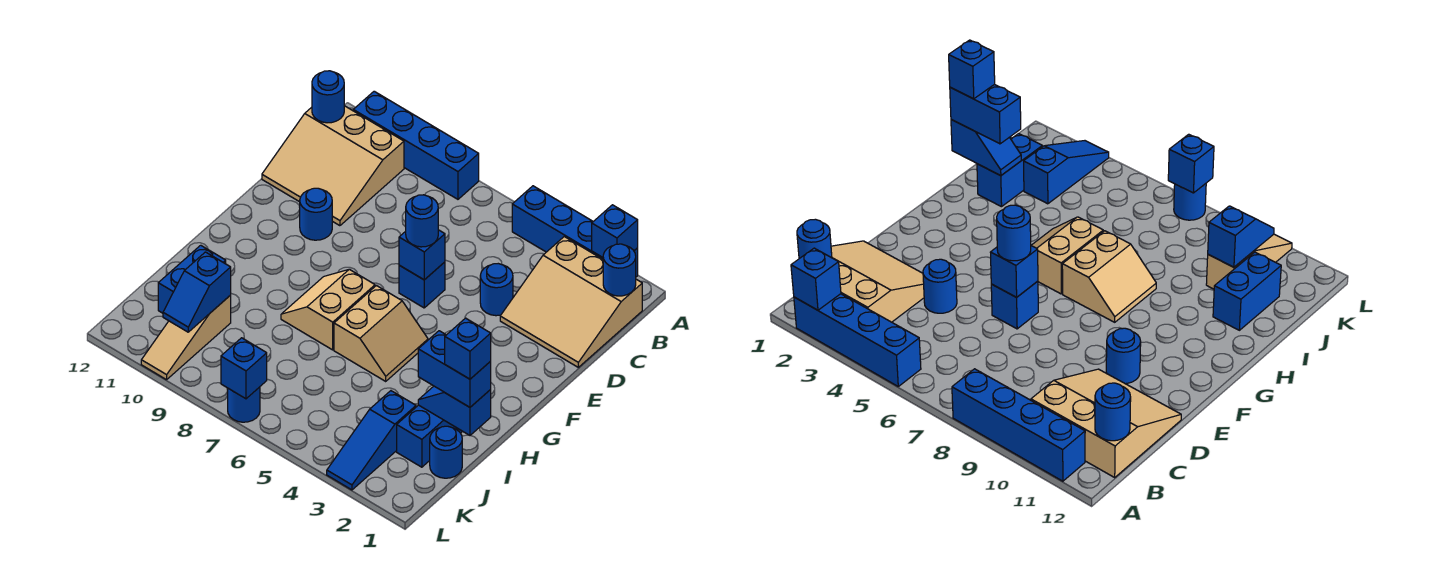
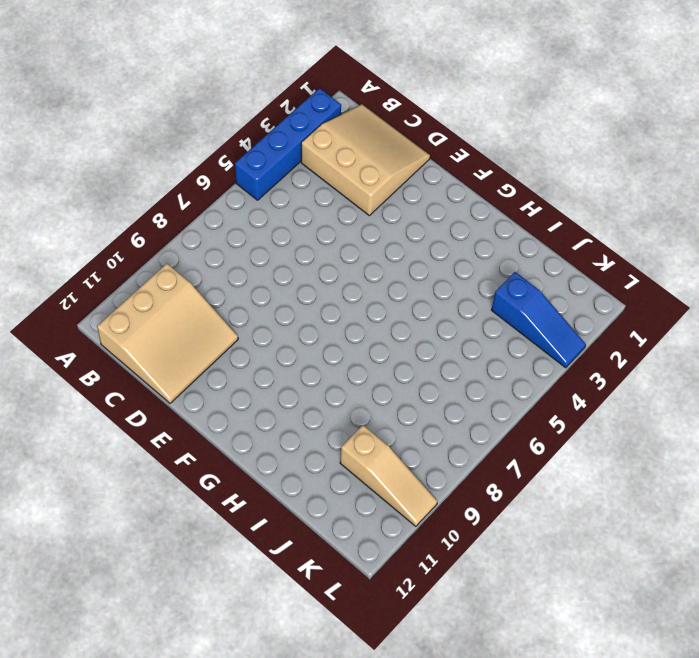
tan 3x3 slope [301,104,430,216] -> tan 3x3 slope turned to [500,237,642,367]
none -> blue 1x4 brick [353,91,479,199]
none -> blue 1x1 round brick [480,264,513,316]
none -> blue 1x1 brick [399,262,445,308]

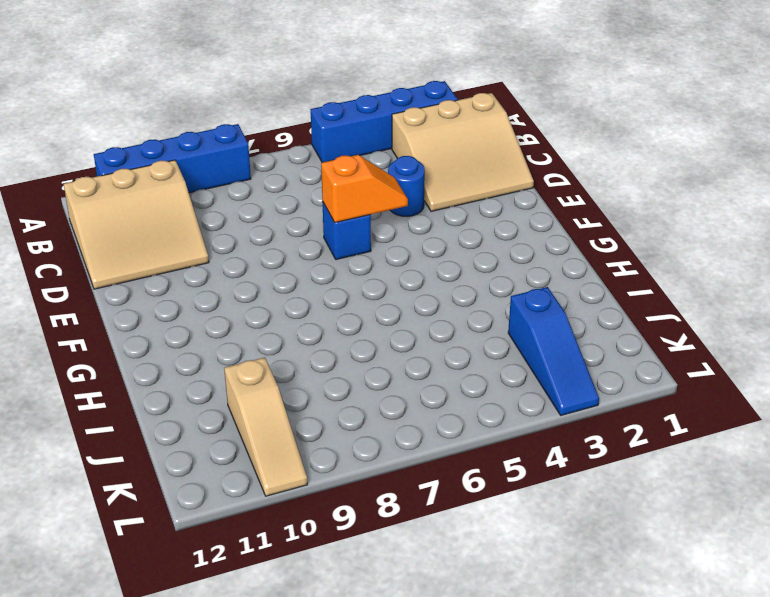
orange 1x2 slope [321,155,408,223] -> blue 1x1 brick [399,230,445,280]
none -> blue 1x1 round brick [300,188,332,240]
none -> tan 2x2 slope [334,286,428,381]
none -> tan 2x2 slope [281,269,375,350]

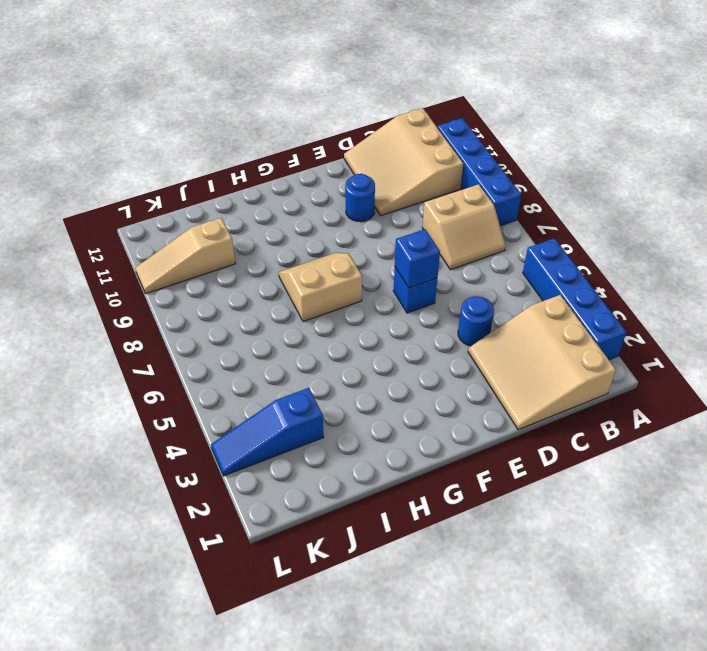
tan 2x2 slope [422,184,506,270] -> tan 2x2 slope moved to [334,286,428,381]
none -> blue 1x2 brick [397,405,462,467]
none -> blue 1x2 brick [158,245,226,313]
none -> blue 1x1 round brick [430,426,462,478]

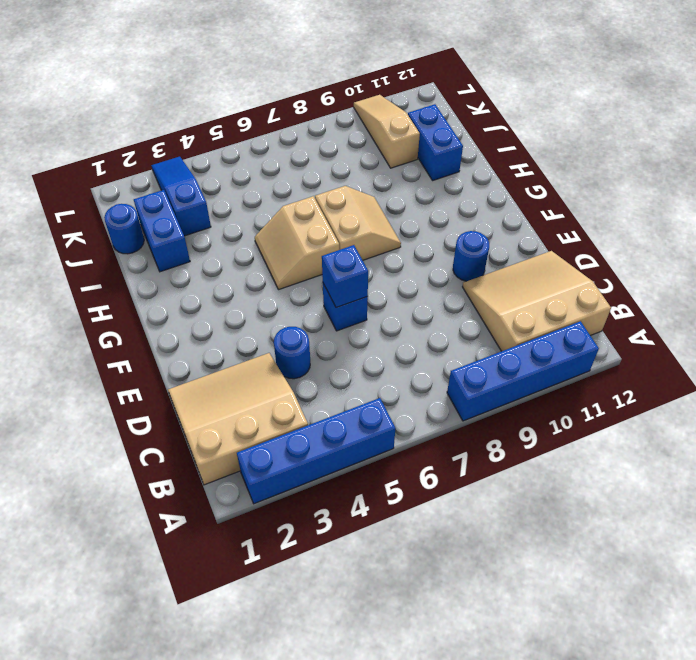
none -> blue 1x1 round brick [228,387,260,422]
none -> blue 1x1 brick [592,205,638,258]
none -> blue 1x1 round brick [603,244,636,296]

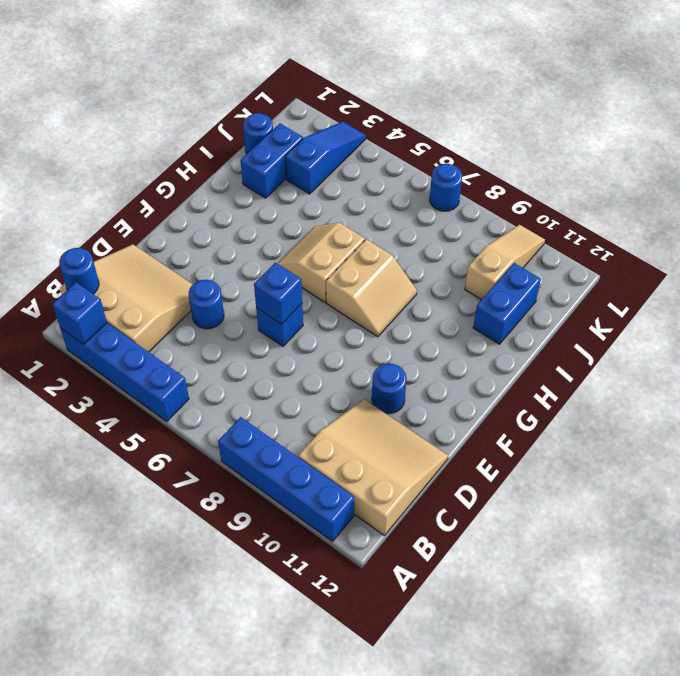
none -> blue 1x1 round brick [312,71,344,123]
none -> blue 1x2 slope [418,386,491,435]
none -> blue 1x2 slope [163,252,231,332]

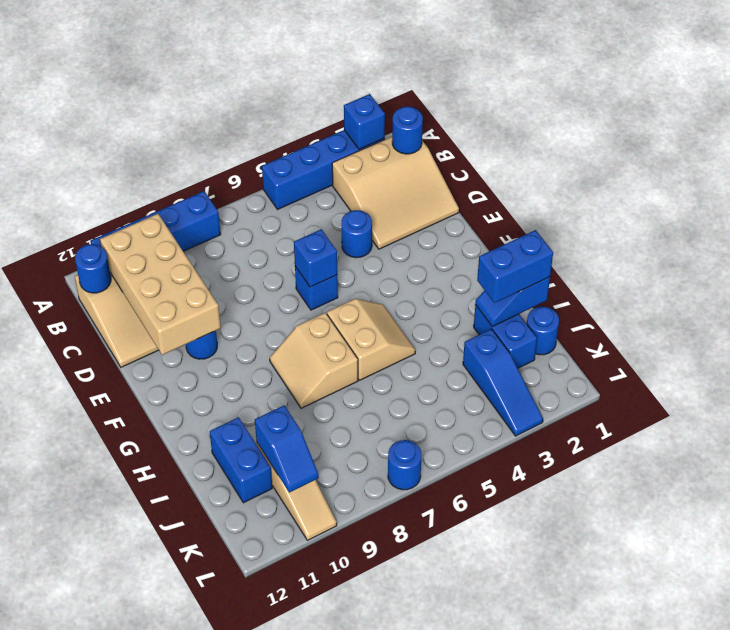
tan 2x4 brick [100,214,221,355] -> none
none -> blue 1x1 brick [221,338,267,399]
none -> blue 1x1 round brick [406,195,438,247]
none -> blue 1x1 brick [445,318,491,379]

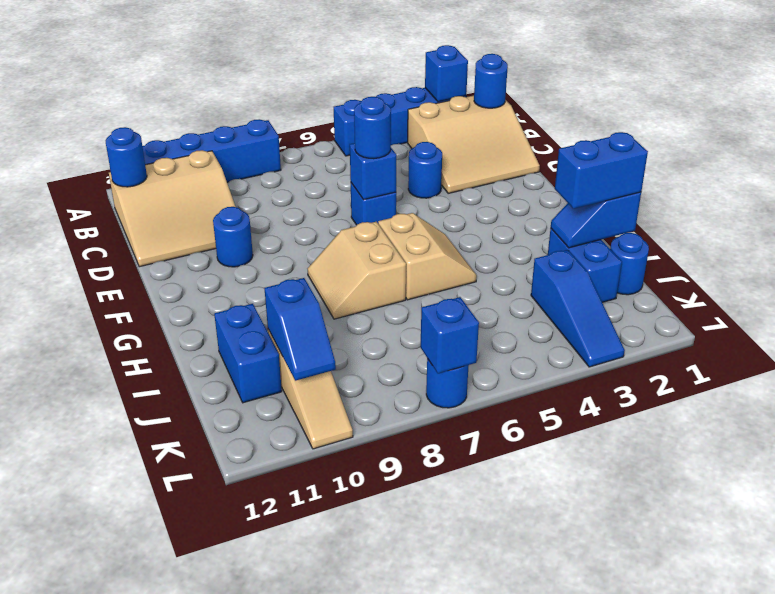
none -> blue 1x1 brick [445,318,491,379]

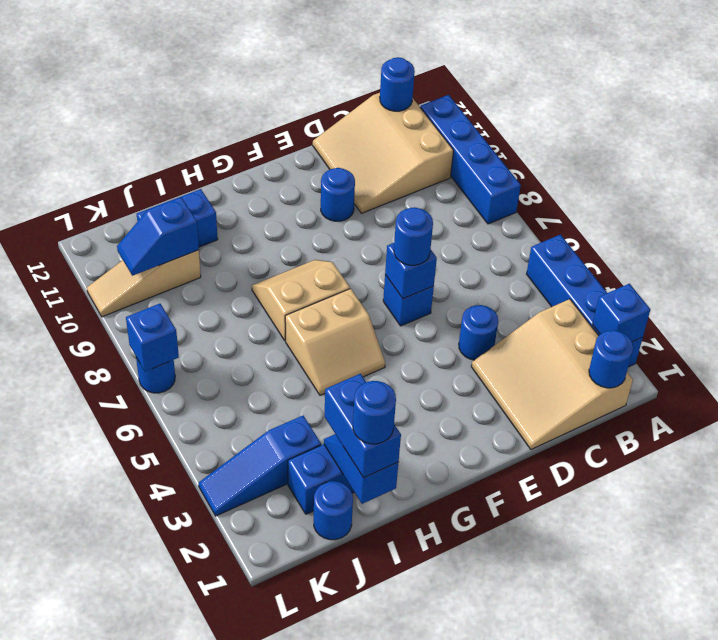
blue 1x1 round brick [353,381,396,444] -> blue 1x1 brick [445,318,491,379]

